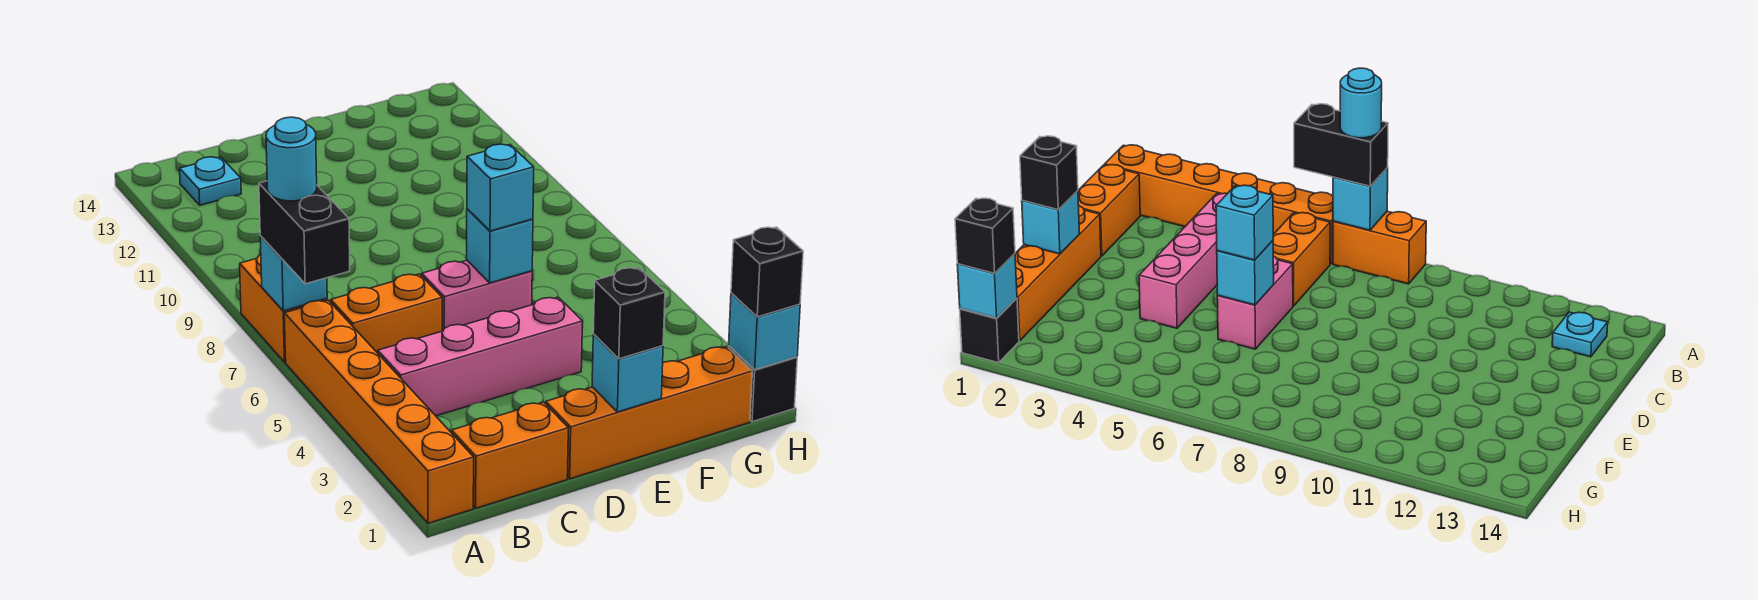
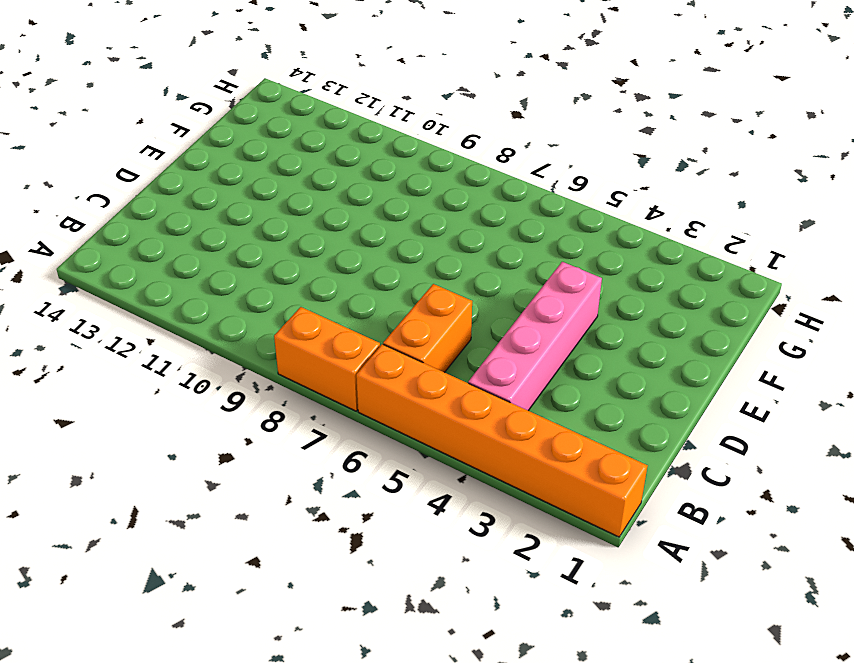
none -> orange 1x2 brick [452,402,568,508]
none -> cyan 1x1 plate [180,157,241,205]
none -> orange 1x4 brick [546,346,752,479]

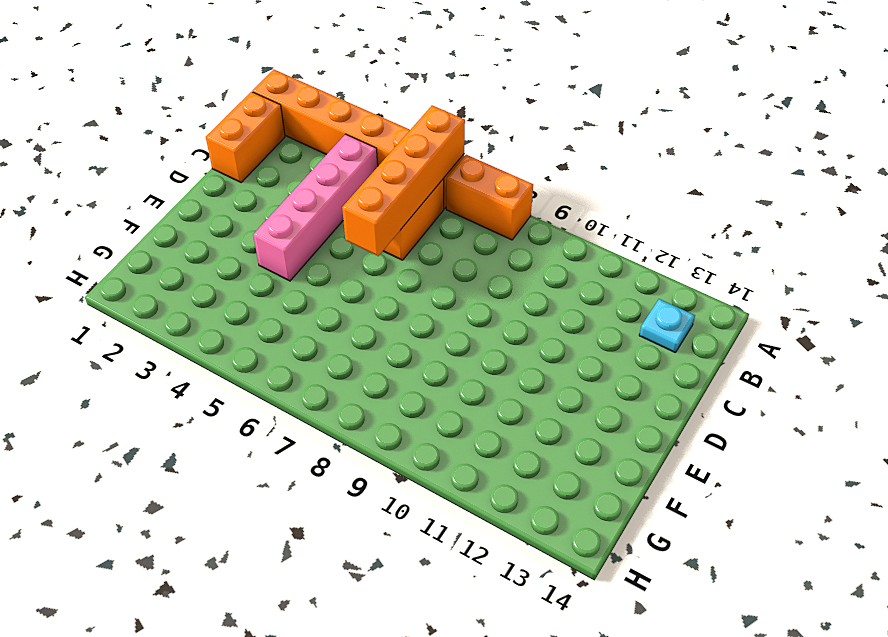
orange 1x4 brick [342,105,465,256] -> orange 1x4 brick moved to [546,346,752,479]
none -> pink 1x2 brick [422,260,532,331]
none -> black 1x1 brick [729,346,797,422]
none -> cyan 1x1 brick [260,236,327,311]

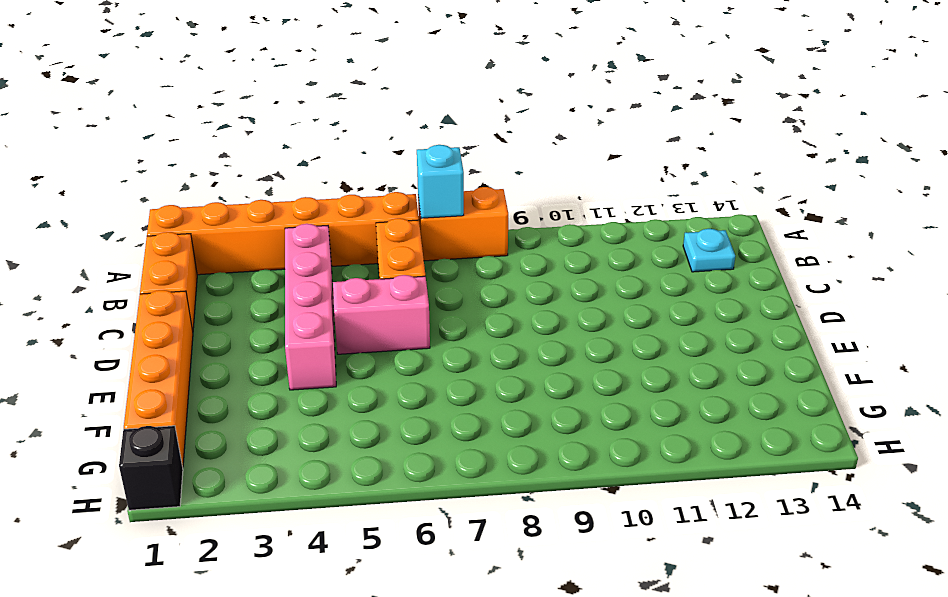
pink 1x2 brick [333,275,430,354] -> pink 1x2 brick turned to [422,260,532,331]
none -> cyan 1x1 brick [592,335,663,412]
none -> cyan 1x1 brick [467,209,533,283]
none -> cyan 1x1 brick [729,293,800,370]

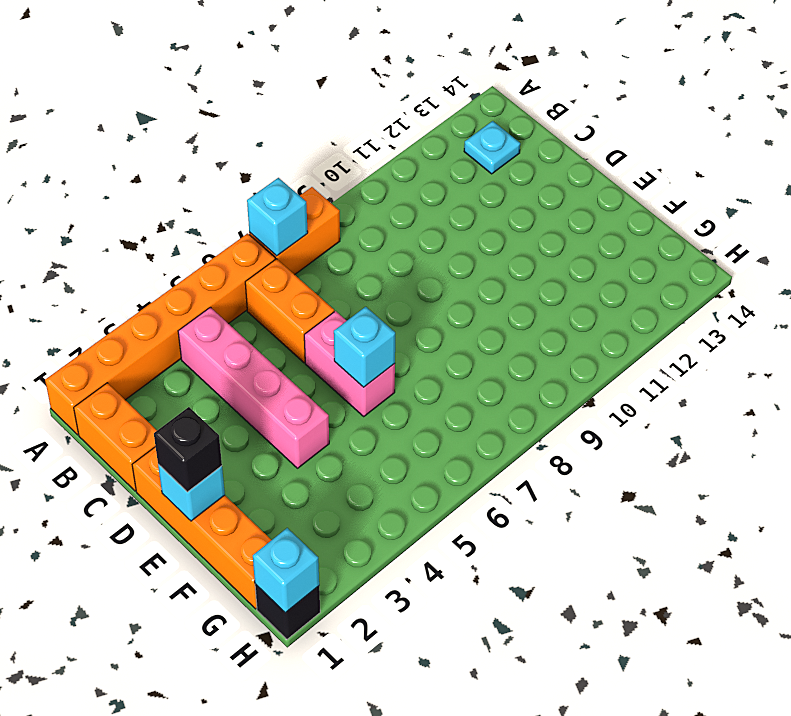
none -> black 1x2 brick [259,181,350,284]
none -> cyan 1x1 brick [467,144,534,231]
none -> black 1x1 brick [731,227,803,317]

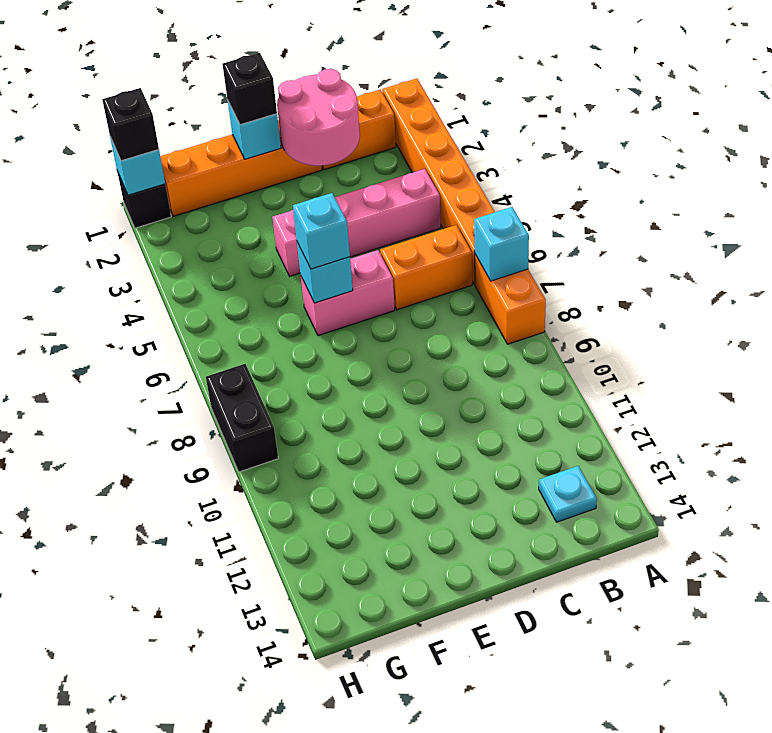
pink 2x2 round brick [277,69,360,166] -> none
black 1x2 brick [206,364,278,472] -> black 1x2 brick moved to [259,181,350,284]
none -> cyan 1x1 round brick [266,117,317,201]

